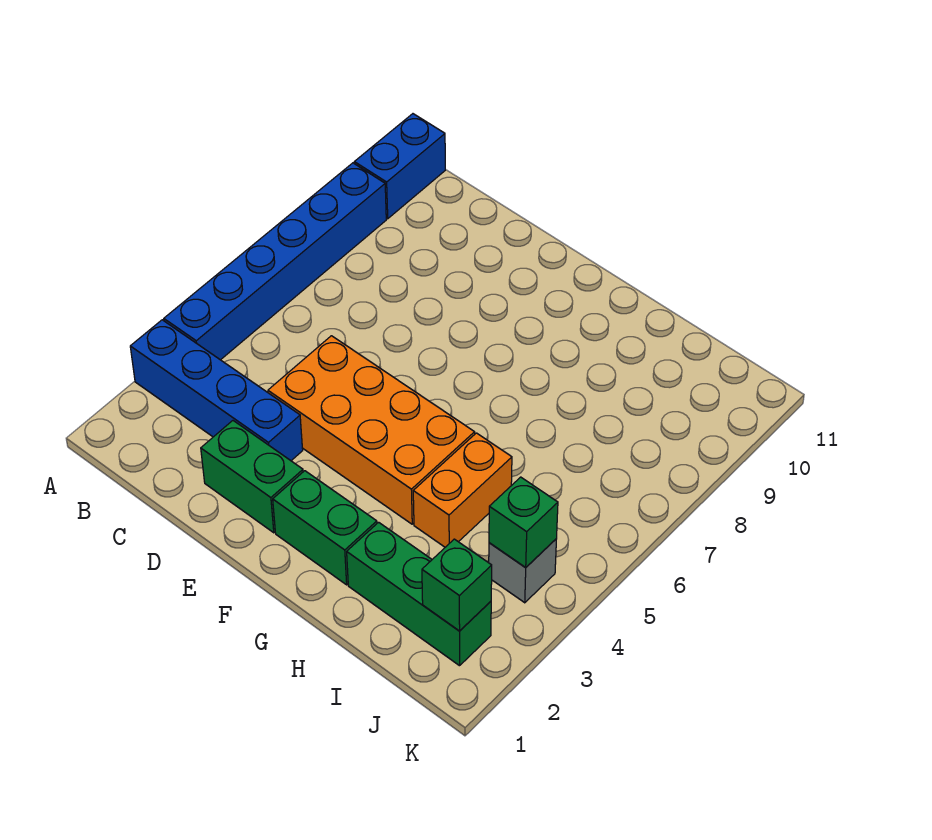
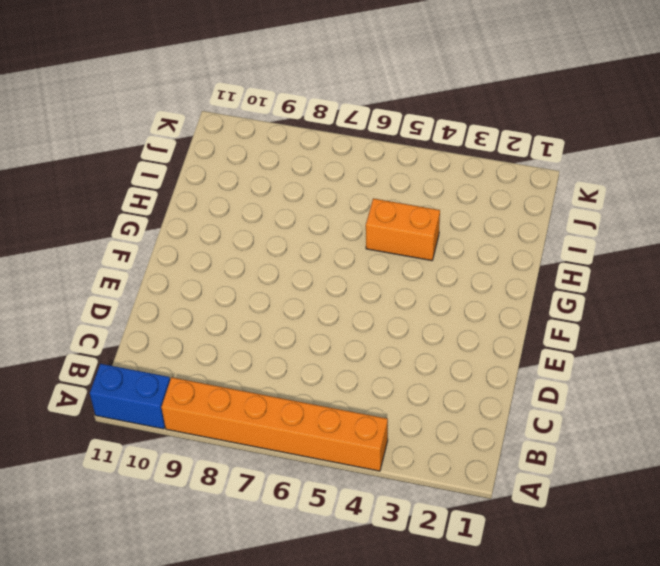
orange 1x6 brick [161,377,388,471] -> blue 1x6 brick [164,163,386,360]
none -> blue 1x4 brick [130,320,303,461]
none -> green 1x2 brick [201,421,303,533]

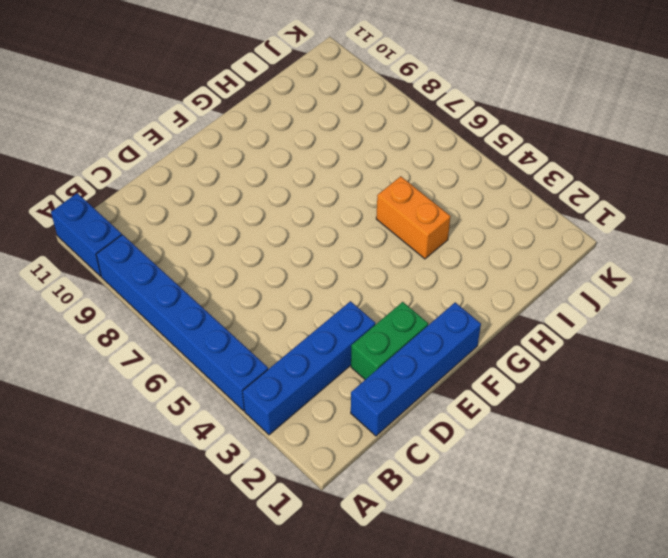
blue 1x4 brick [351,302,481,436] -> none
none -> orange 2x4 brick [268,336,475,524]
none -> green 1x2 brick [273,471,377,585]

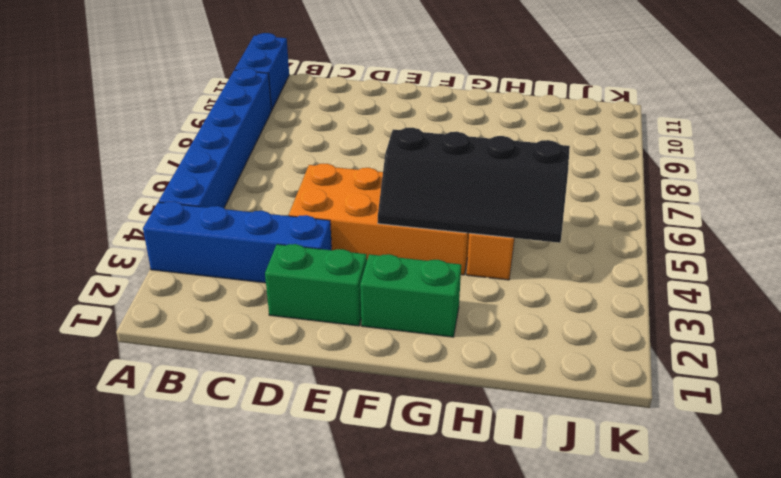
black 2x4 slope [378,128,570,243] -> none
none -> green 1x3 brick [347,522,491,666]
none -> grey 1x1 brick [489,539,556,603]

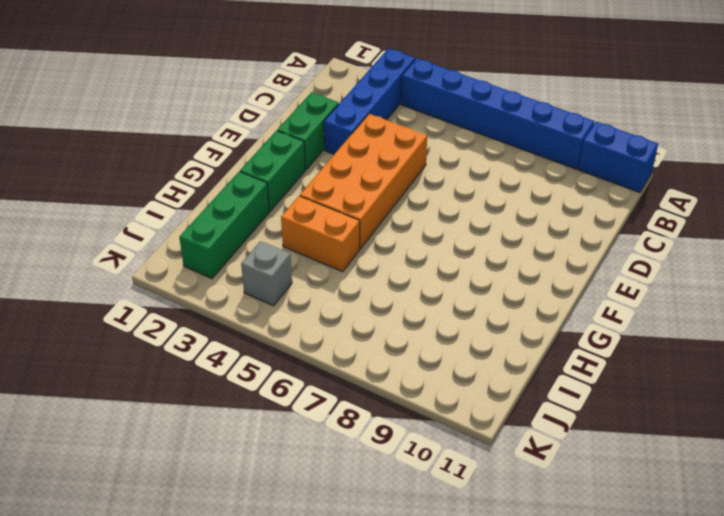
none -> green 1x1 brick [422,539,492,631]
none -> green 1x1 brick [489,477,558,568]

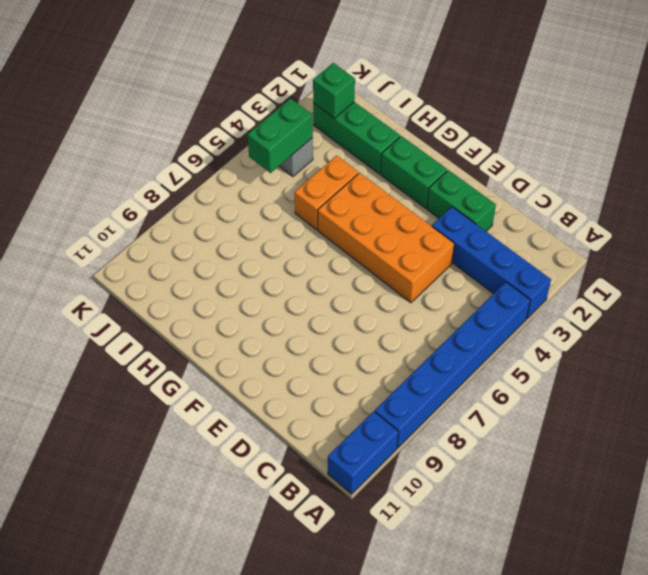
green 1x2 brick [248,99,313,173] -> green 1x1 brick [489,477,558,568]

